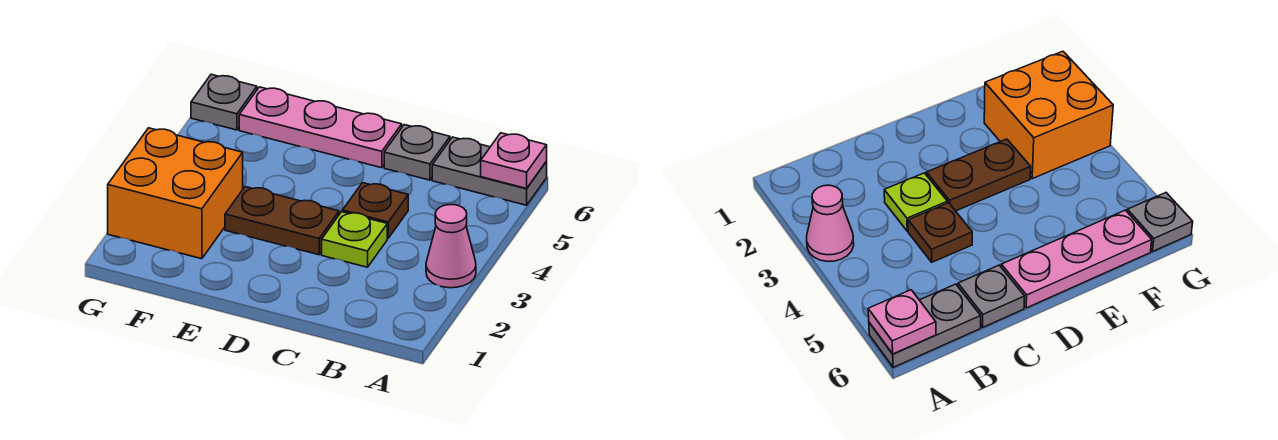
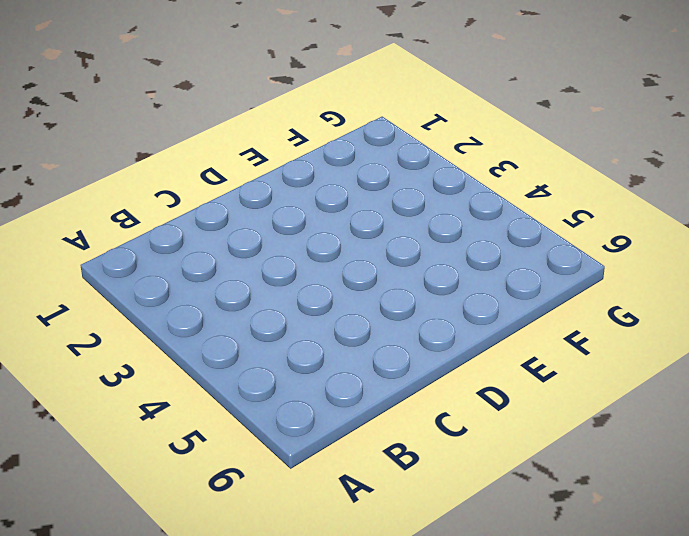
none -> pink 1x1 cone [426,205,476,288]
none -> grey 1x2 plate [432,137,547,205]

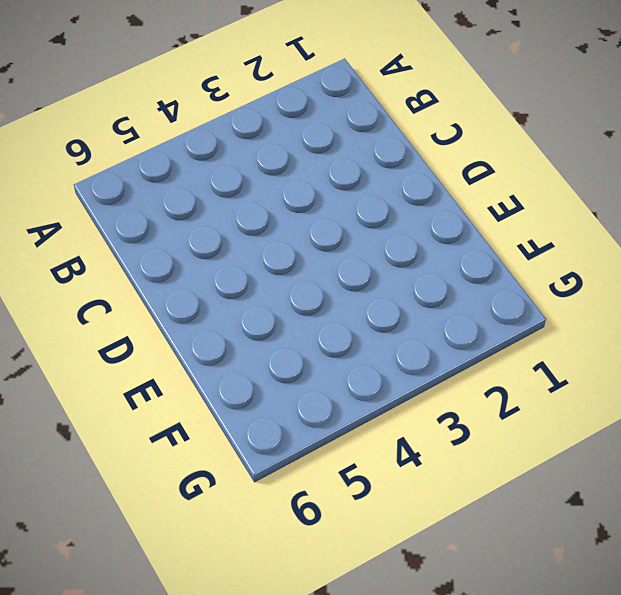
none -> pink 1x1 cone [426,205,476,288]
none -> grey 1x2 plate [432,137,547,205]

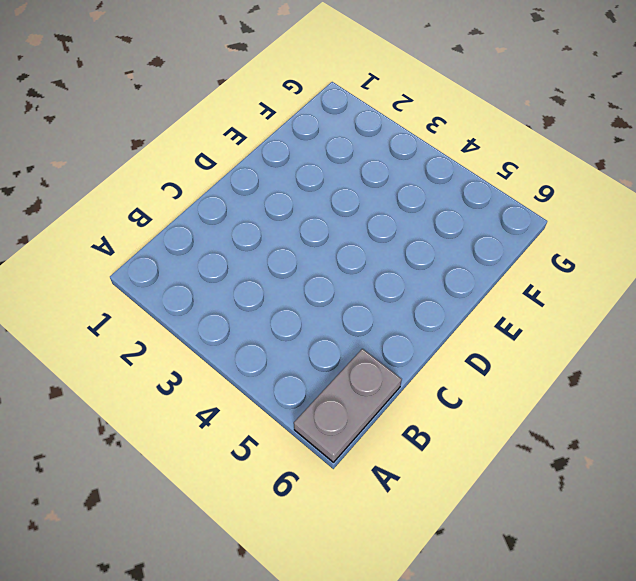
none -> pink 1x1 cone [426,205,476,288]
none -> lime 1x1 plate [322,212,387,267]

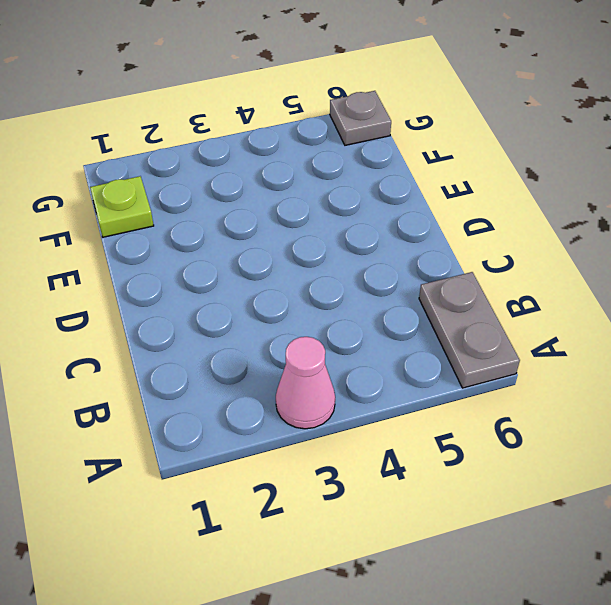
lime 1x1 plate [90,176,154,237] -> lime 1x1 plate moved to [322,212,387,267]
none -> brown 1x1 plate [342,183,408,238]
none -> grey 1x1 plate [384,125,450,180]

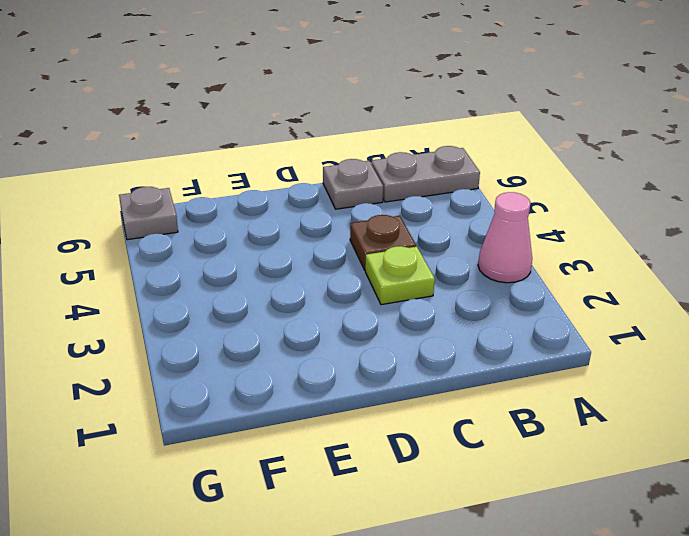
none -> brown 1x2 plate [225,187,339,255]
none -> pink 1x3 plate [239,87,402,168]

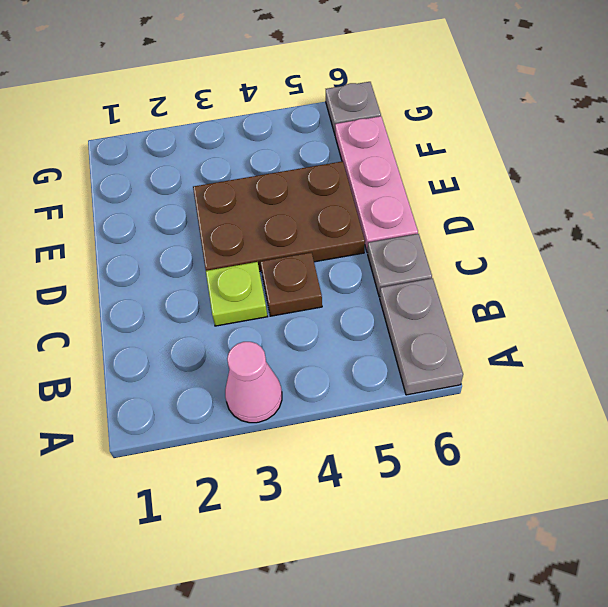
brown 2x3 plate [193,161,365,271] -> brown 1x2 plate [225,187,339,255]
none -> orange 2x2 brick [108,128,243,259]
none -> pink 1x1 plate [481,133,547,189]

